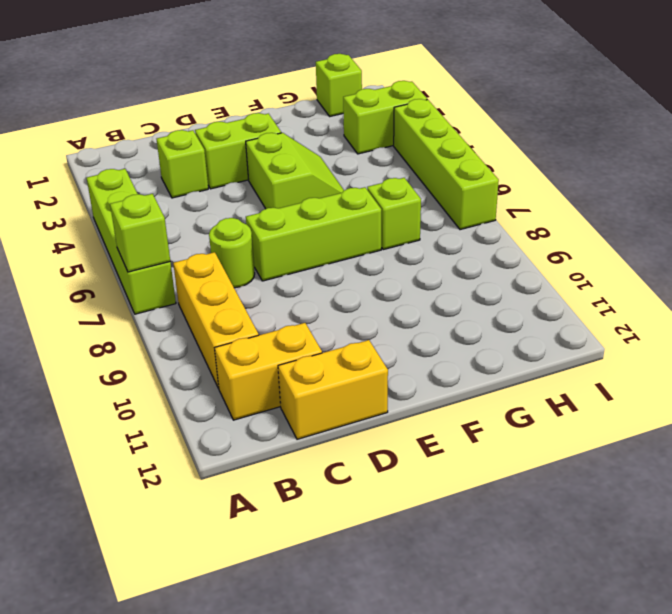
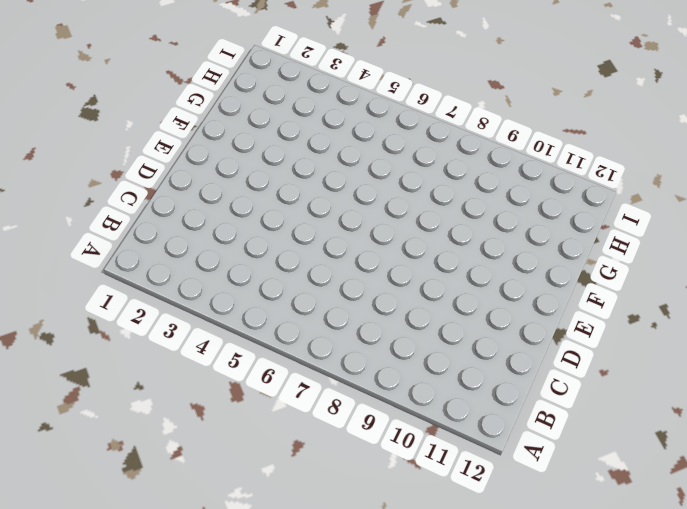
none -> lime 1x4 brick [87,169,176,314]
none -> yellow 1x3 brick [173,252,259,388]
none -> yellow 1x2 brick [215,323,322,420]

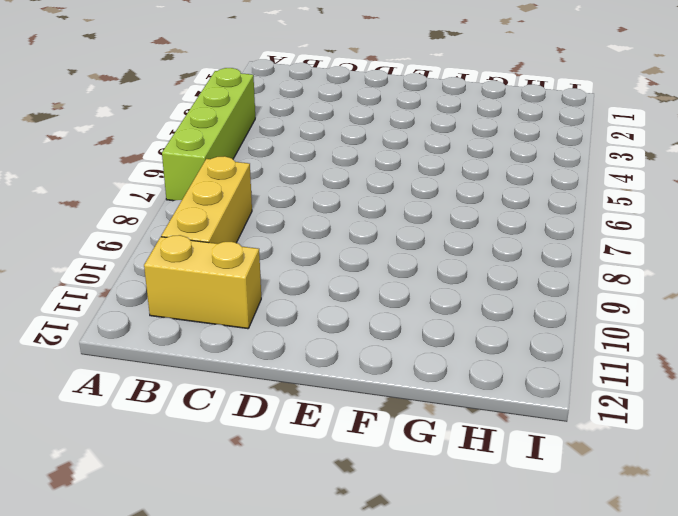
none -> lime 1x1 brick [157,130,208,198]
none -> lime 1x1 round brick [209,218,255,288]
none -> yellow 1x2 brick [278,340,388,439]

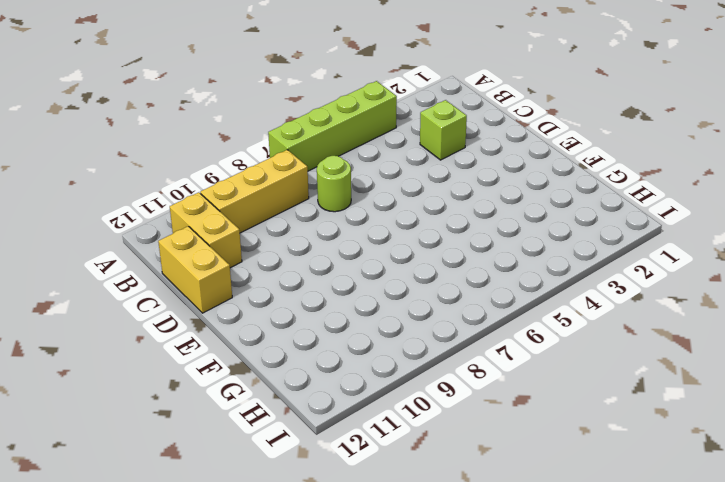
none -> lime 1x2 brick [195,113,281,189]
none -> lime 1x3 brick [246,187,381,281]
none -> lime 2x2 slope [246,133,344,209]

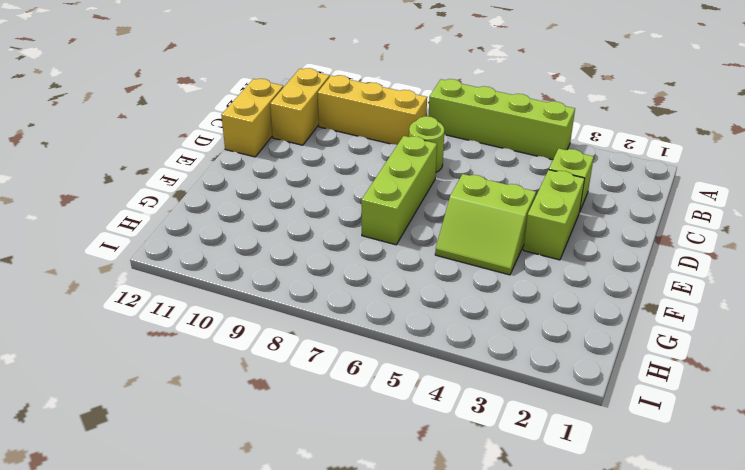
none -> lime 1x1 brick [367,178,421,250]
none -> lime 1x1 brick [316,54,362,116]
none -> lime 1x2 brick [343,81,427,154]

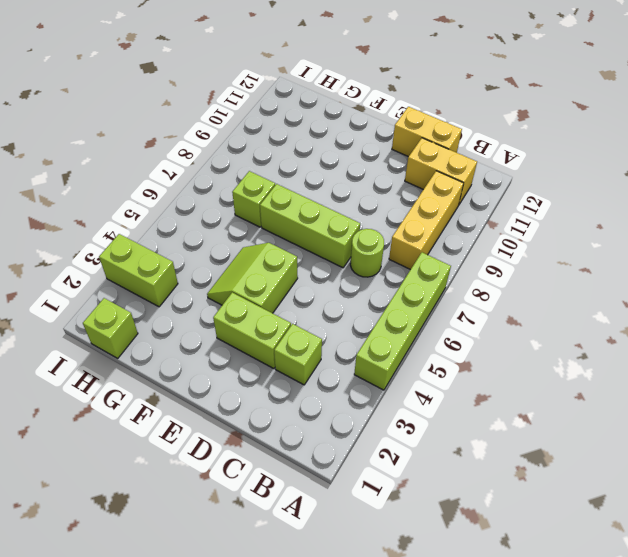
none -> lime 1x4 brick [394,99,499,230]
none -> lime 1x1 brick [110,194,170,272]

